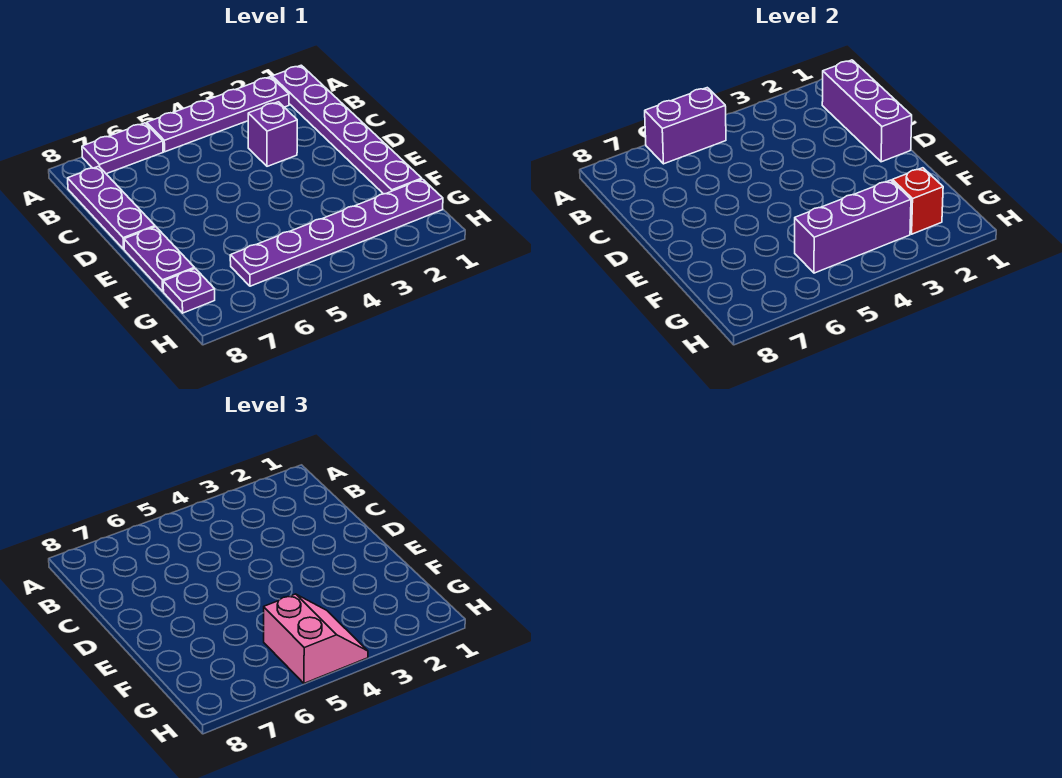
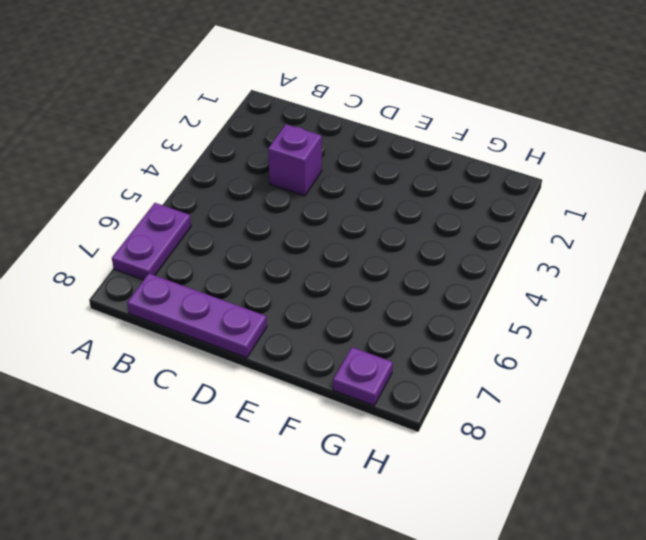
none -> purple 1x6 plate [272,65,422,194]
none -> purple 1x4 plate [147,77,289,152]
none -> purple 1x2 plate [124,227,194,291]

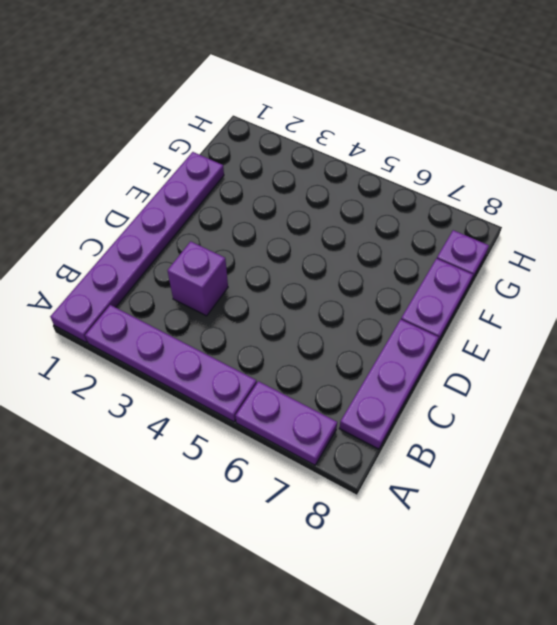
none -> purple 1x6 plate [230,179,443,286]
none -> purple 1x2 brick [645,88,726,164]
none -> purple 1x3 brick [822,60,912,162]

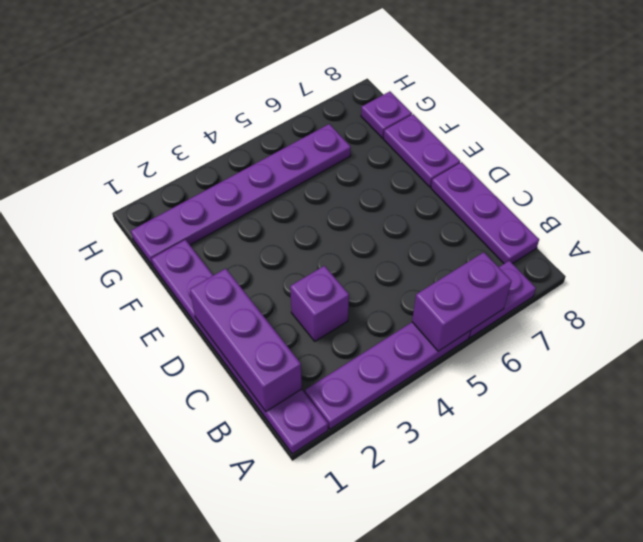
none -> red 1x1 brick [892,168,943,234]
none -> purple 1x3 brick [795,180,911,273]
none -> pink 2x2 slope [264,594,368,683]

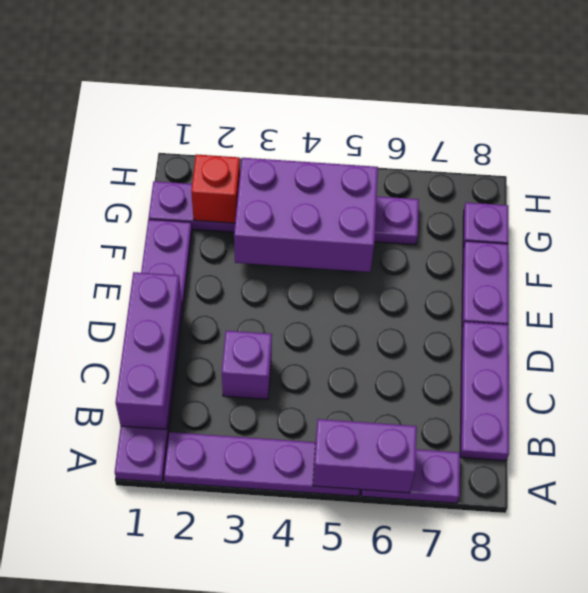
purple 2x3 brick [234,158,378,272] -> purple 1x3 brick [795,180,911,273]
none -> pink 2x2 slope [264,594,368,683]

